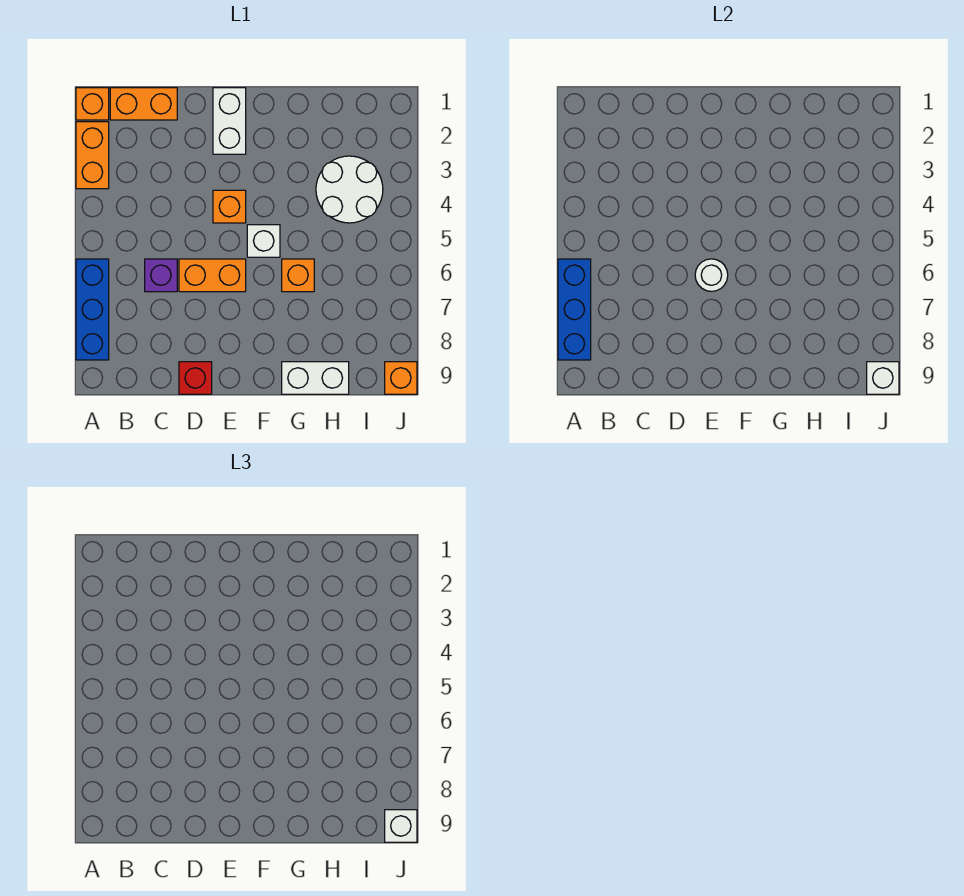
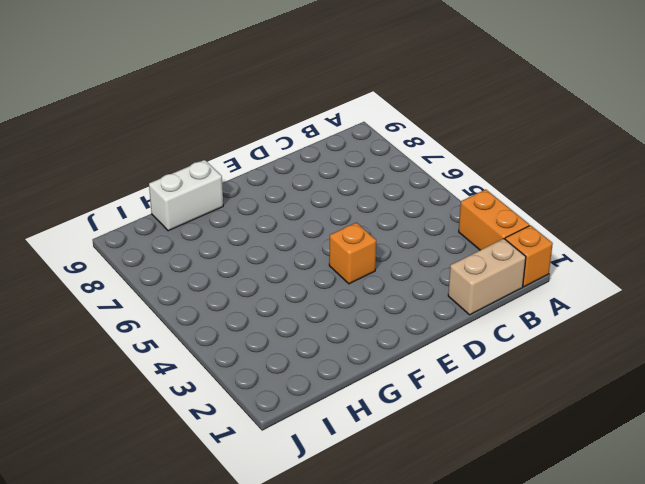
tan 1x2 brick [448,239,526,315] -> orange 1x2 brick [110,88,177,120]
none -> blue 1x3 brick [76,259,109,360]
none -> purple 1x1 brick [145,259,177,292]
none -> orange 1x2 brick [179,259,246,292]

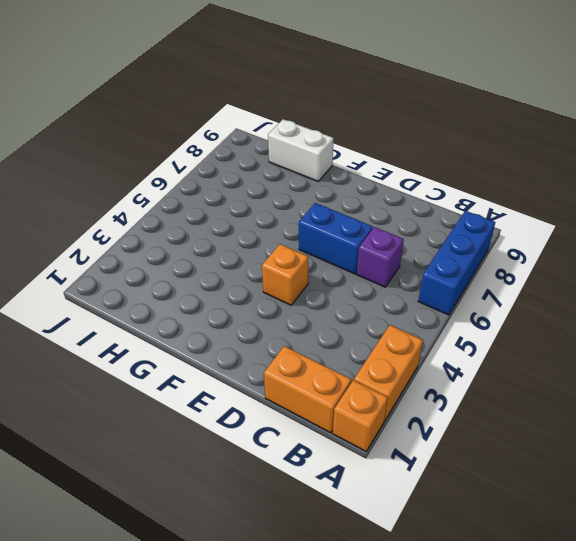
blue 1x2 brick [299,203,373,274] -> orange 1x2 brick [179,259,246,292]
none -> red 1x1 brick [179,362,212,394]
none -> white 1x2 brick [213,88,246,154]
none -> white 1x1 brick [247,225,280,257]

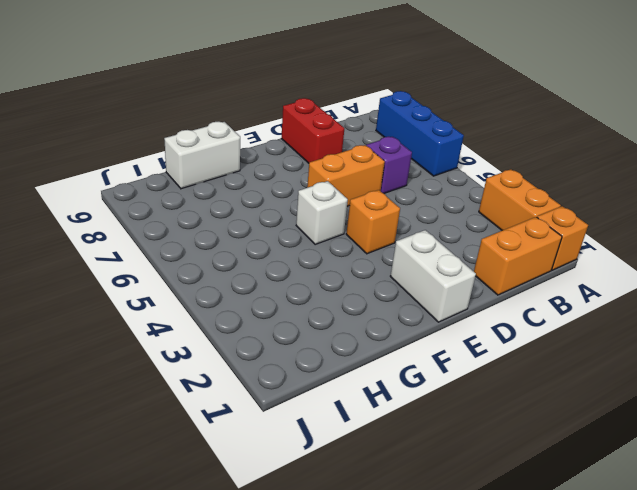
red 1x2 brick [281,98,344,163] -> red 1x1 brick [179,362,212,394]
none -> orange 1x1 brick [282,259,314,292]
none -> white 2x2 round brick [316,156,383,223]
none -> orange 1x1 brick [385,362,417,394]

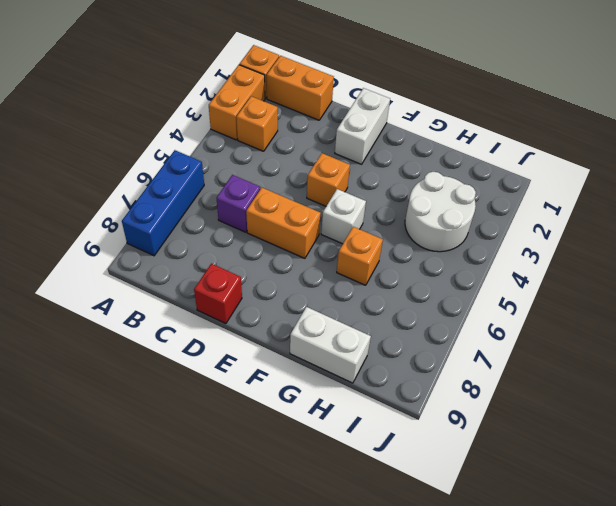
orange 1x1 brick [236,96,278,151] -> orange 1x1 brick moved to [385,362,417,394]
none -> blue 1x3 brick [558,259,591,360]
none -> white 1x1 round brick [695,259,728,291]
none -> white 1x1 brick [867,362,899,394]

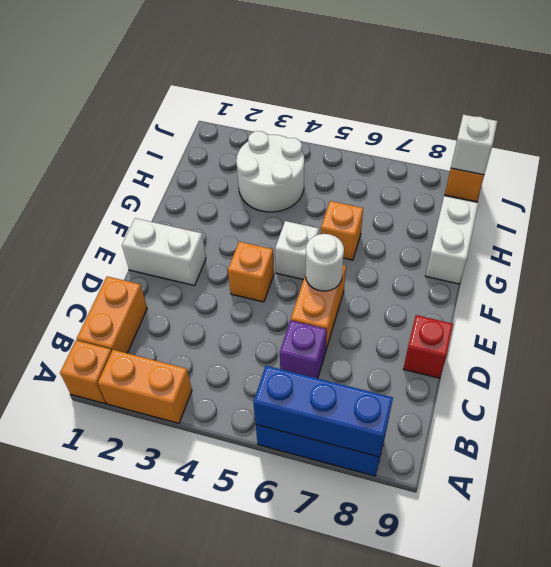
none -> white 1x1 brick [385,810,417,842]

